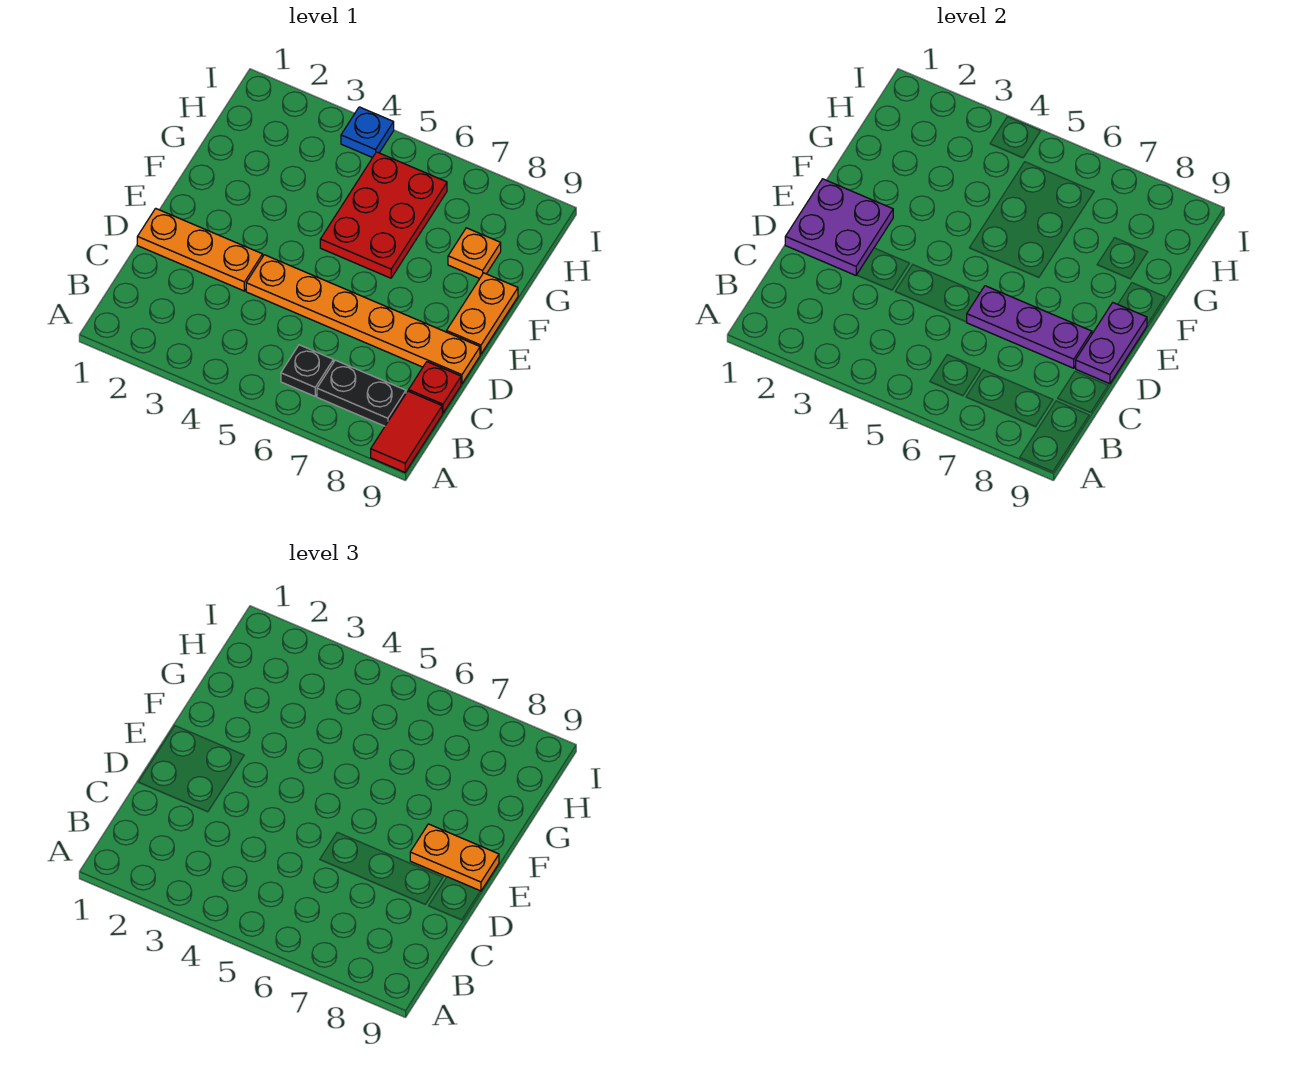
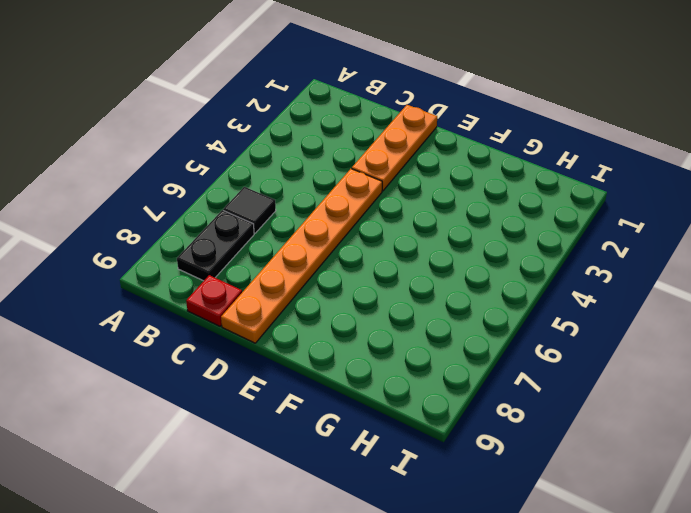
black 1x1 tile [223,187,276,233] -> black 1x1 plate [281,345,333,396]
none -> red 1x2 tile [371,391,442,472]
none -> orange 1x2 plate [446,273,518,354]
none -> red 2x3 plate [320,152,447,278]

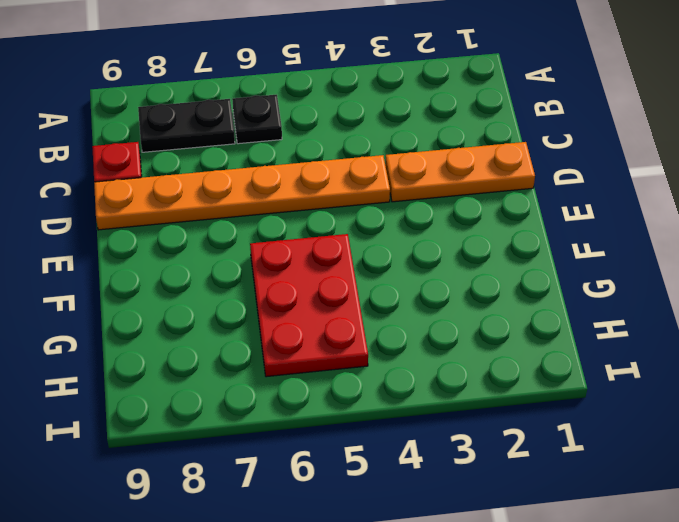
none -> red 1x2 tile [371,391,442,472]
none -> orange 1x2 plate [446,273,518,354]
none -> orange 1x1 plate [448,228,501,278]

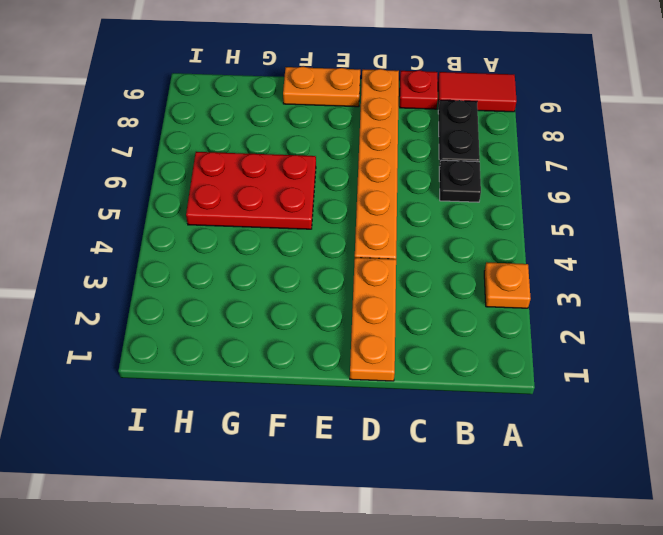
orange 1x1 plate [484,262,531,308] -> orange 1x1 plate moved to [448,228,501,278]
none -> blue 1x1 plate [341,107,394,158]
none -> purple 2x2 plate [785,179,893,275]
none -> purple 1x3 plate [967,286,1092,368]

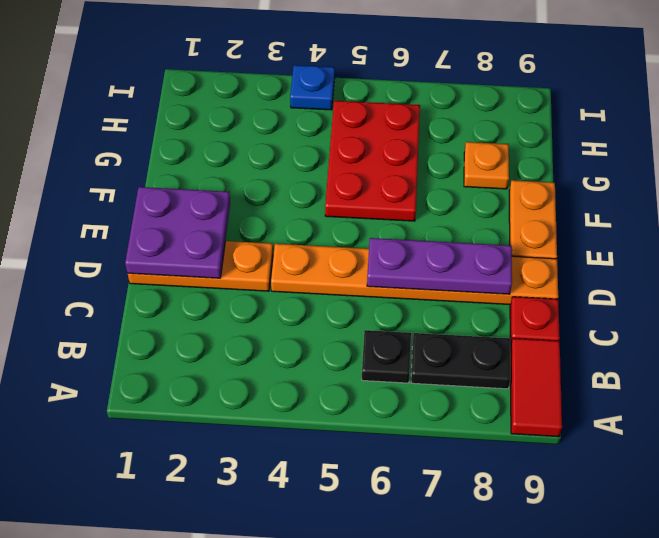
none -> purple 1x2 plate [1075,303,1147,384]
none -> orange 1x2 plate [410,824,499,891]

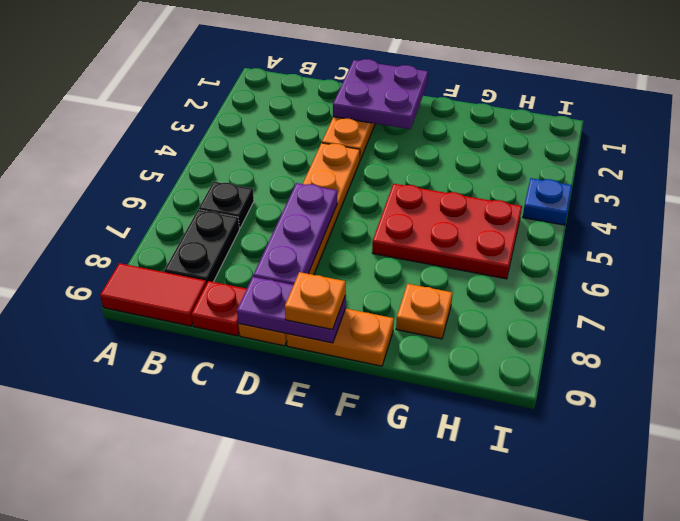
orange 1x1 plate [285,272,346,329] -> orange 1x2 plate [410,824,499,891]

